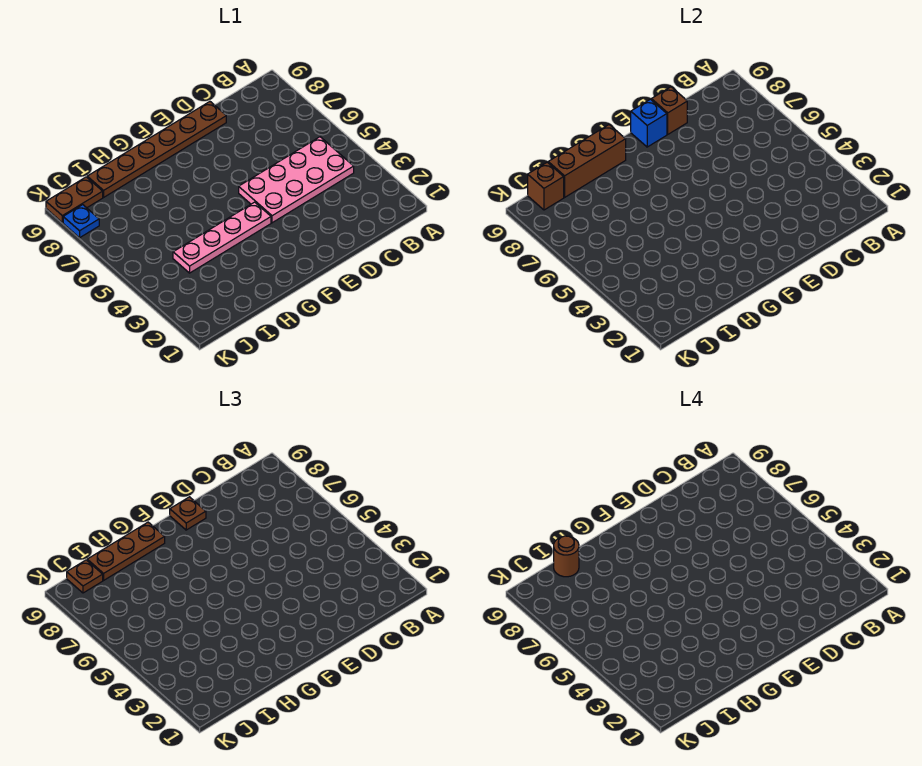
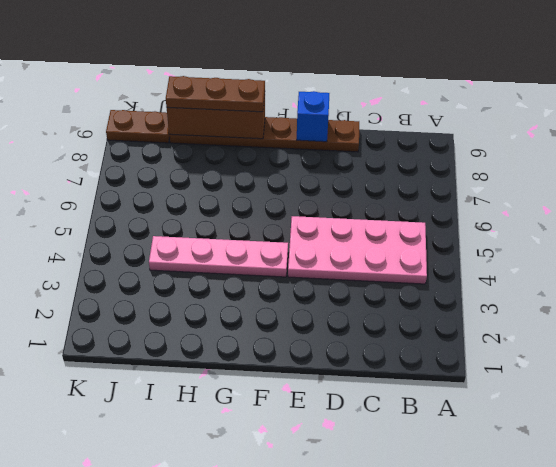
none -> blue 1x1 plate [63,205,99,238]
none -> brown 1x1 brick [651,87,687,134]
none -> brown 1x1 brick [528,162,564,210]

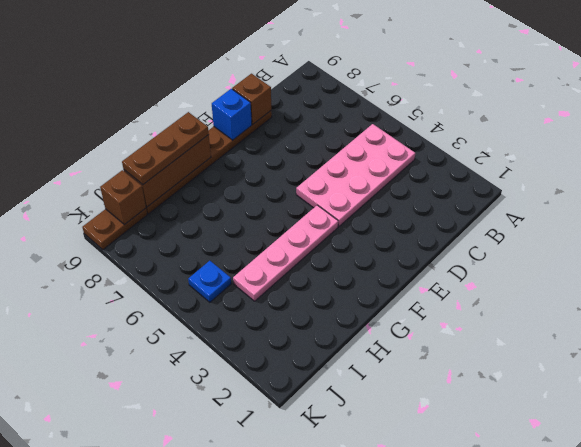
blue 1x1 plate [188,261,231,302] -> blue 1x1 plate moved to [63,205,99,238]
none -> brown 1x1 plate [170,497,206,530]
none -> brown 1x1 plate [67,560,103,593]
none -> brown 1x1 round brick [554,536,579,577]

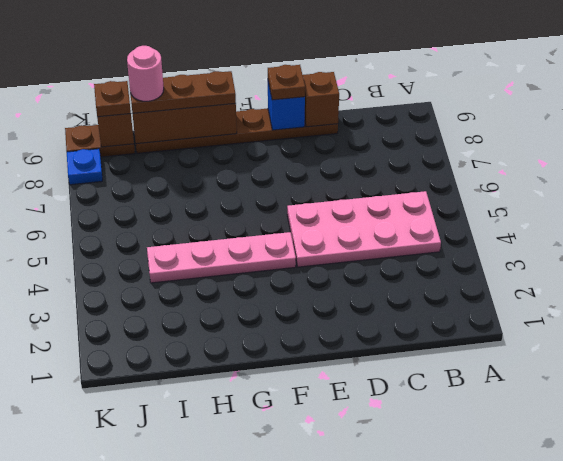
pink 1x1 round brick [127,46,164,101] -> brown 1x1 round brick [554,536,579,577]

